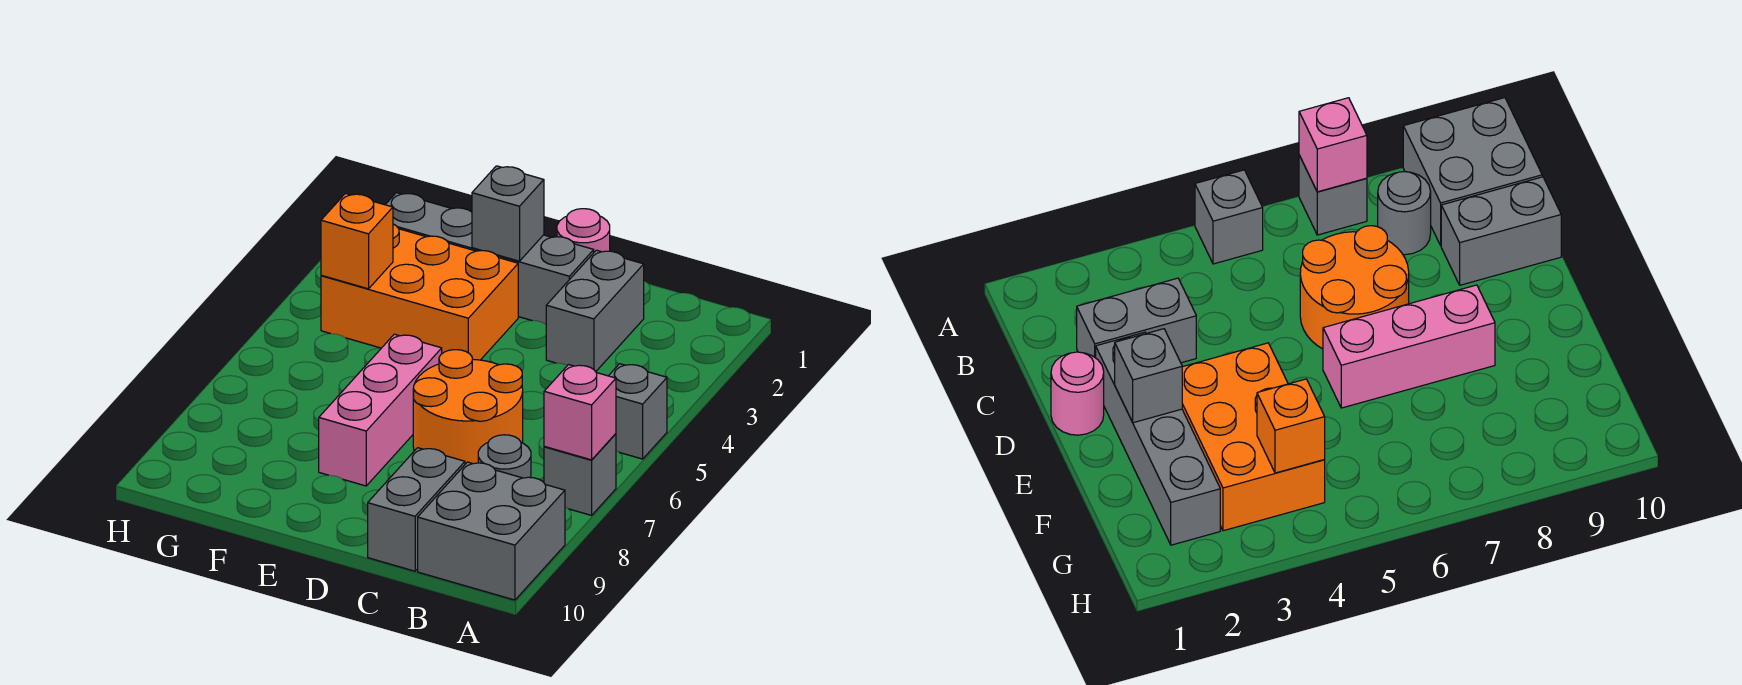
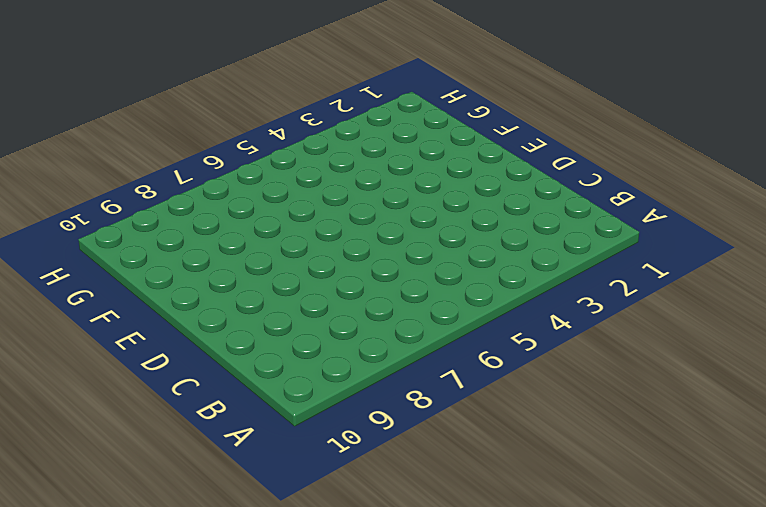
none -> grey 1x1 brick [609,364,667,459]
none -> grey 1x1 brick [544,434,616,515]
none -> grey 2x2 brick [418,462,565,600]

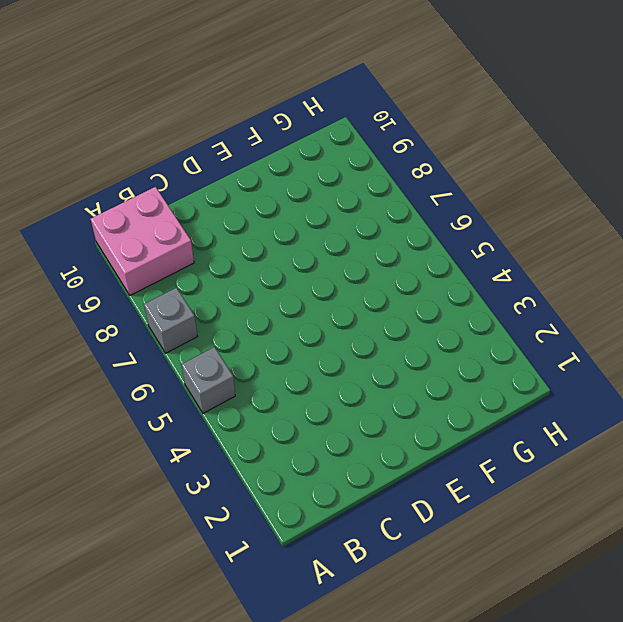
pink 2x2 brick [91,187,194,295] -> grey 2x2 brick [418,462,565,600]
none -> grey 1x1 round brick [478,435,531,478]
none -> grey 1x2 brick [546,250,644,372]
none -> orange 2x2 round brick [413,350,523,464]

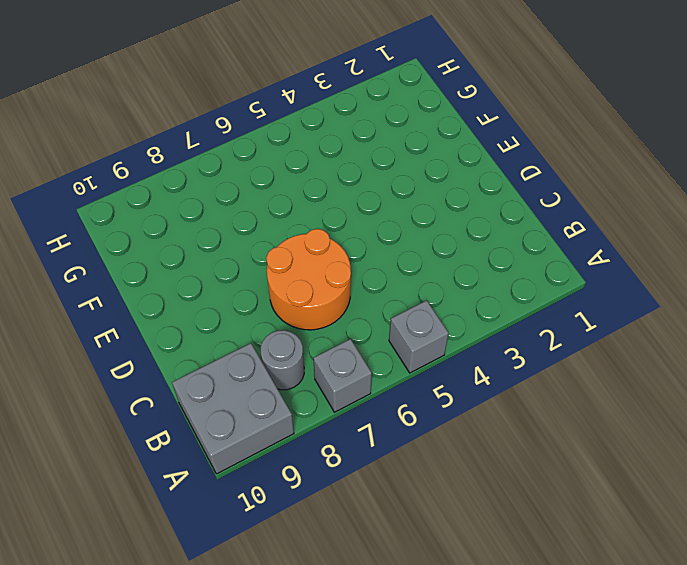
none -> grey 1x2 brick [546,250,644,372]
none -> grey 1x2 brick [368,448,465,571]
none -> pink 1x1 round brick [557,209,610,252]

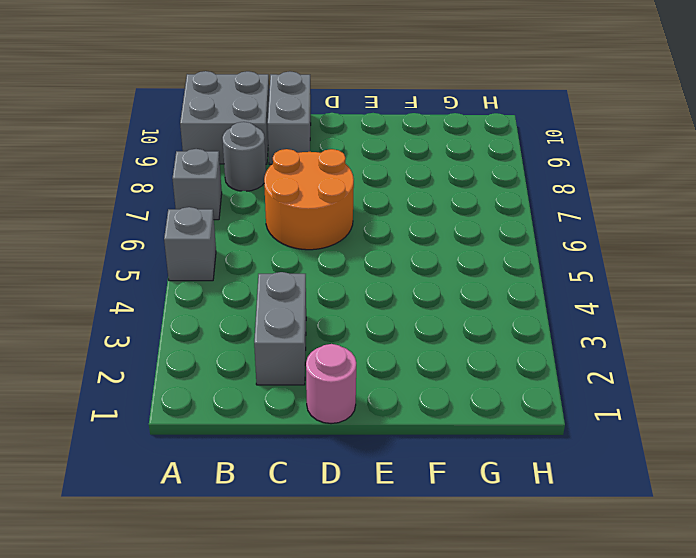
none -> grey 1x4 brick [386,193,594,324]
none -> orange 2x3 brick [321,224,518,360]
none -> pink 1x3 brick [319,334,442,486]

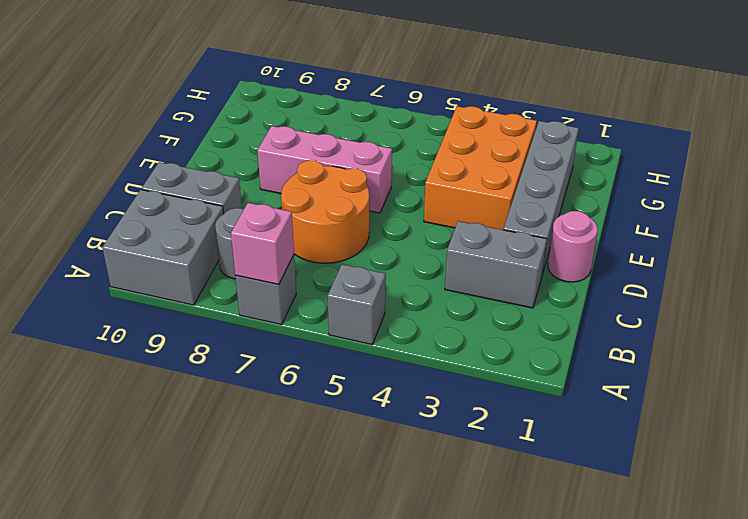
none -> grey 1x1 brick [472,166,544,261]
none -> orange 1x1 brick [321,194,393,289]

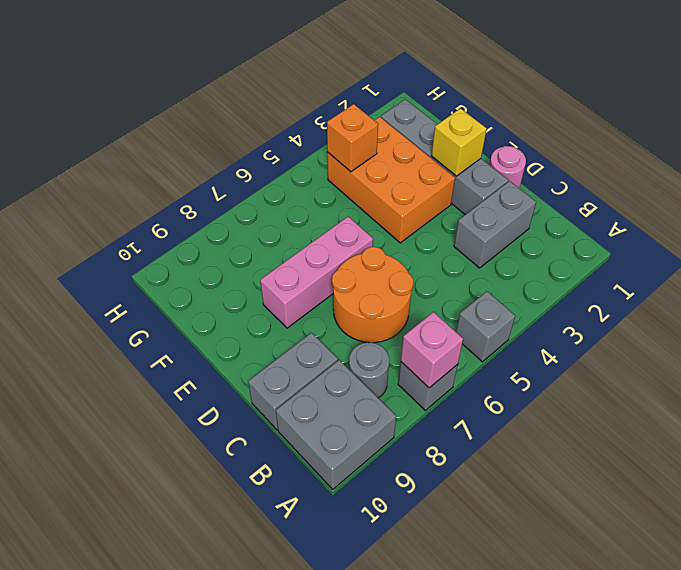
yellow 1x1 brick [431,108,487,176] -> grey 1x1 brick [472,166,544,261]

